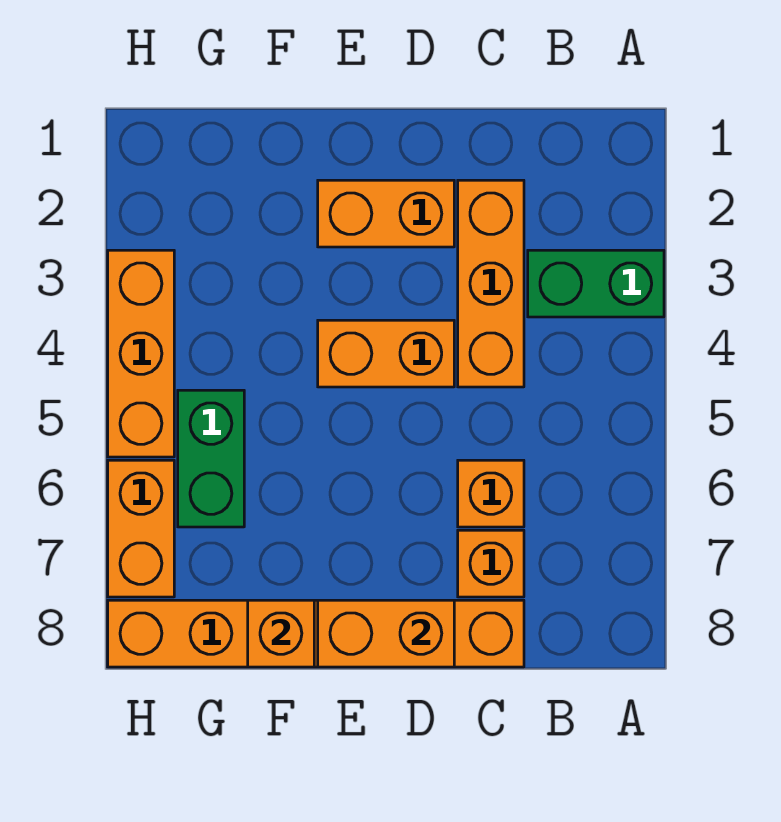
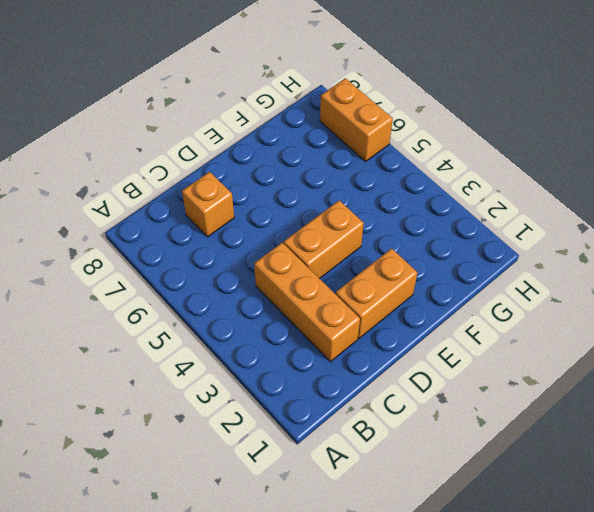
none -> green 1x2 brick [528,250,664,317]
none -> orange 1x1 brick [458,460,524,527]
none -> orange 1x6 brick [108,600,524,667]

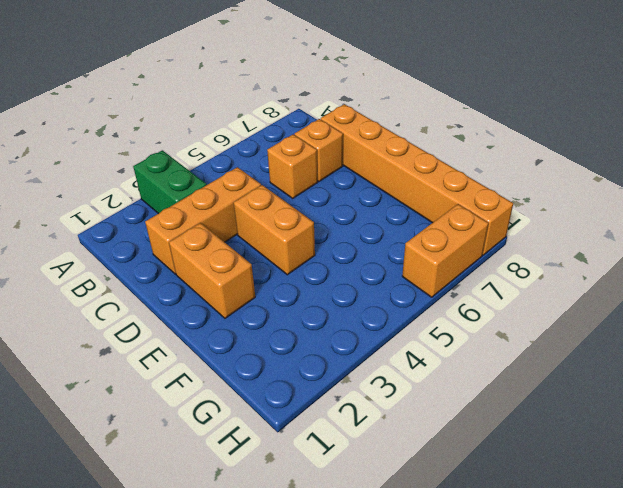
none -> green 1x2 brick [178,390,244,527]
none -> orange 1x3 brick [108,250,174,457]
none -> orange 1x2 brick [318,600,454,667]

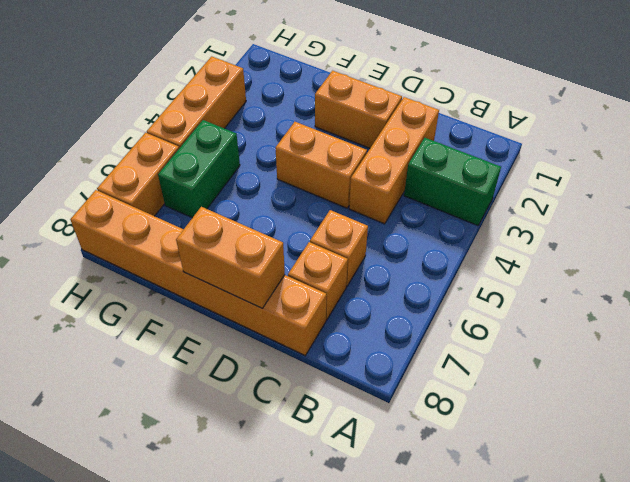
none -> orange 1x1 brick [248,600,314,667]

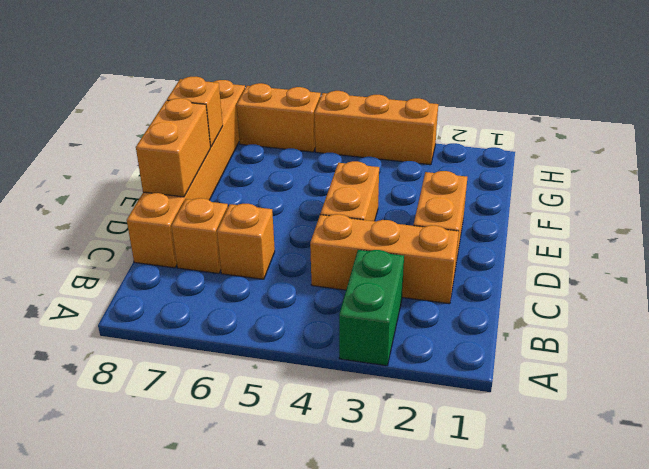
none -> green 1x2 brick [178,390,244,527]

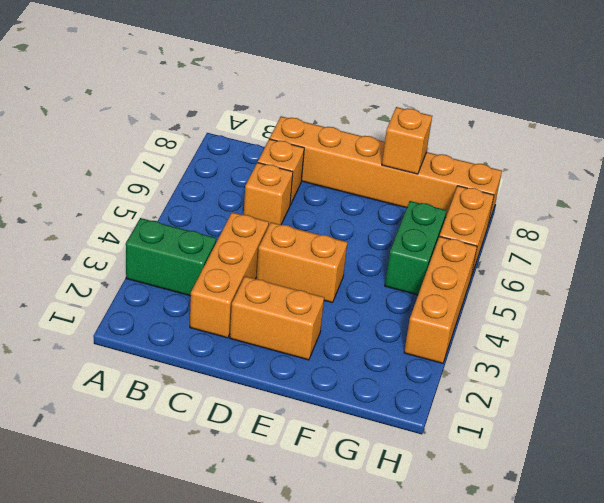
none -> orange 1x2 brick [318,600,454,667]

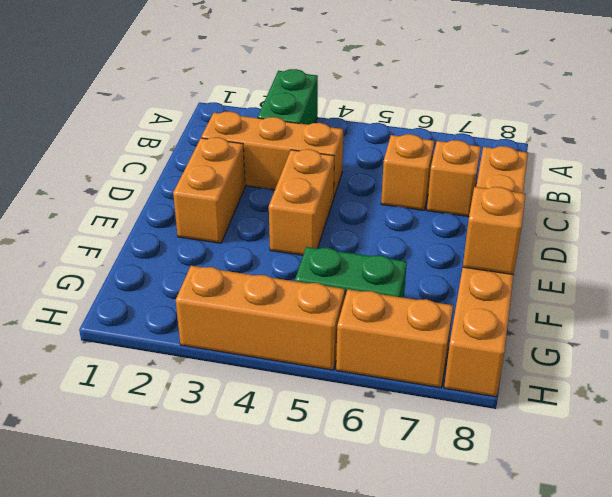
none -> orange 1x2 brick [318,600,454,667]

